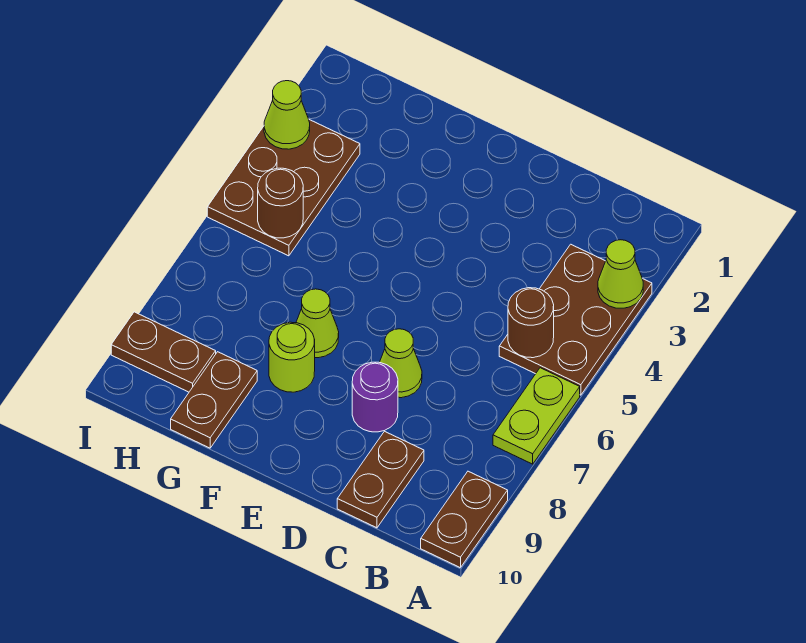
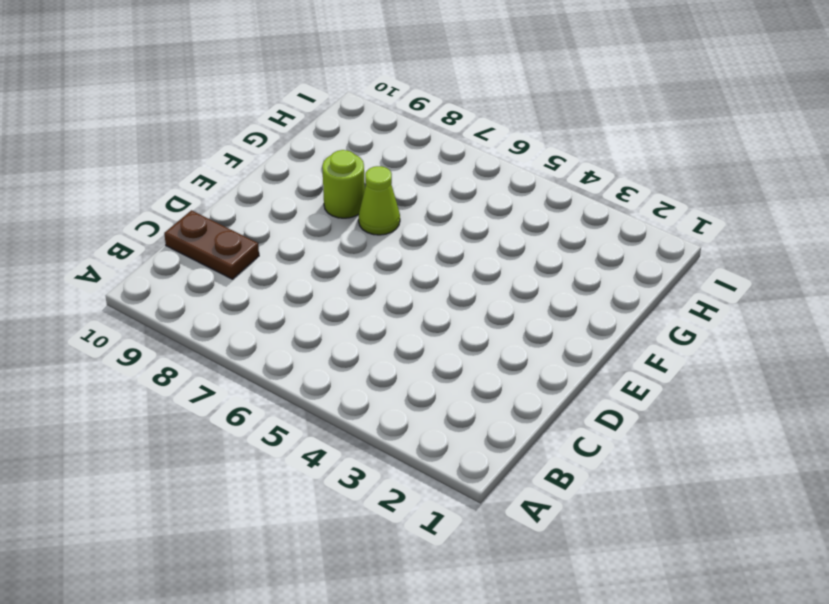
none -> brown 2x3 plate [499,244,652,395]
none -> lime 1x2 plate [493,368,580,464]
none -> brown 1x2 plate [421,471,508,568]

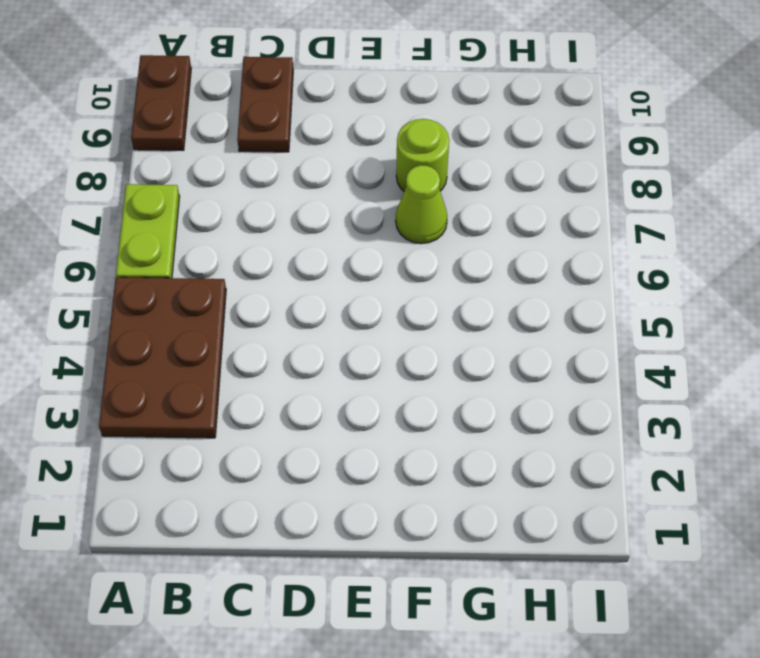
none -> lime 1x1 cone [380,329,422,398]
none -> purple 1x1 round brick [352,362,398,432]
none -> brown 1x2 plate [171,352,257,448]

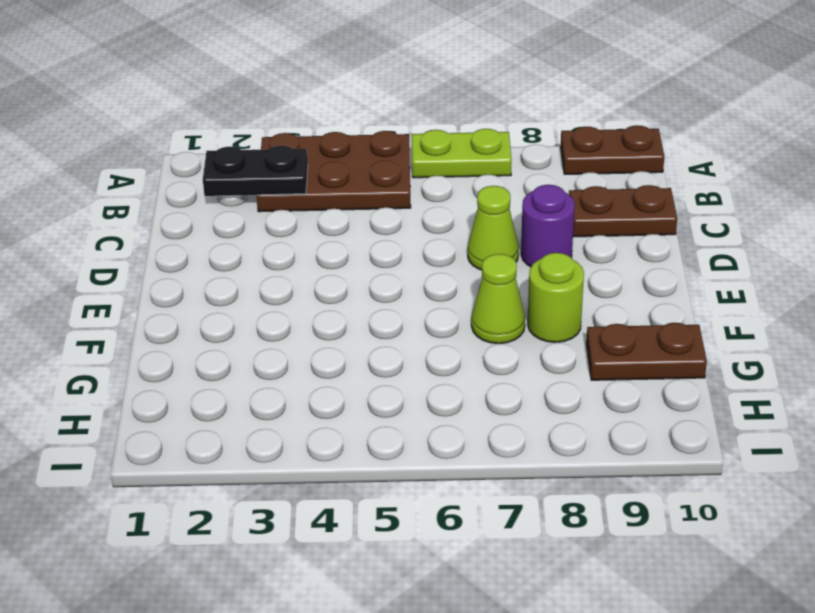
black 1x2 plate [203,145,308,196] -> none
none -> brown 2x3 plate [207,120,360,256]
none -> brown 1x2 plate [111,312,216,392]
none -> lime 1x1 cone [598,240,643,308]

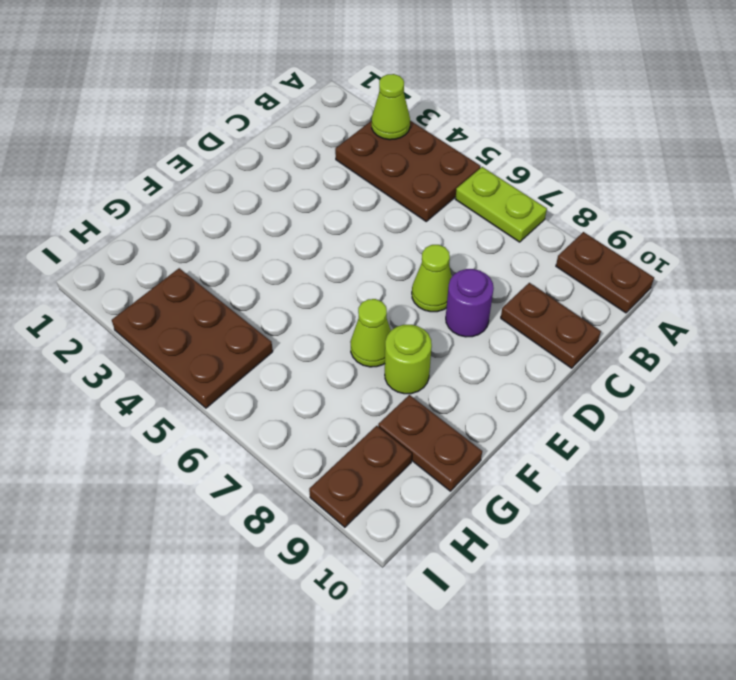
none -> brown 1x1 round brick [508,288,554,358]
none -> brown 1x1 round brick [258,168,303,238]
none -> lime 1x1 cone [264,81,310,149]

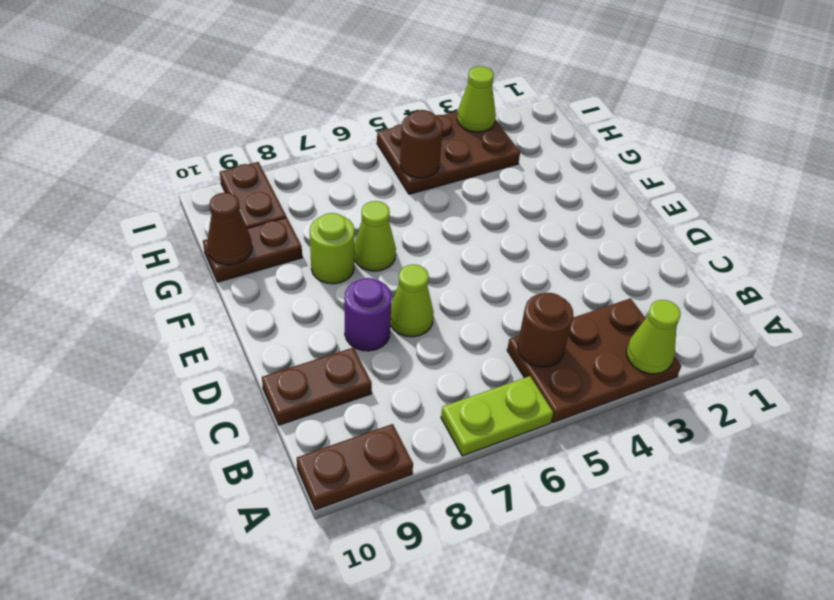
brown 1x1 cone [207,193,252,265] -> none

